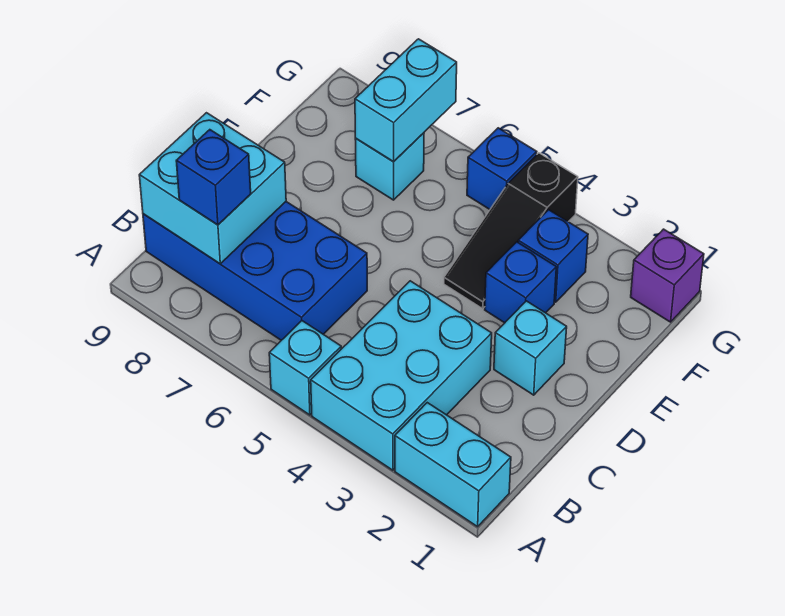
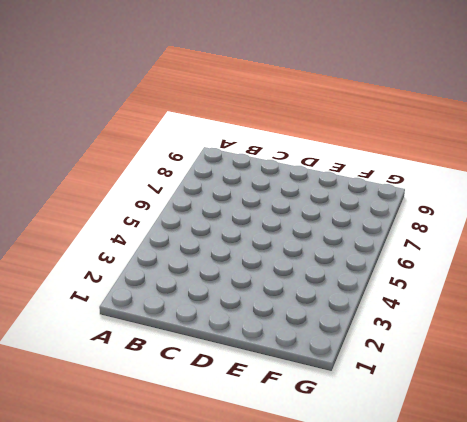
none -> cyan 1x2 brick [395,403,511,527]
none -> cyan 2x3 brick [311,281,492,470]
none -> cyan 1x1 brick [269,321,341,415]

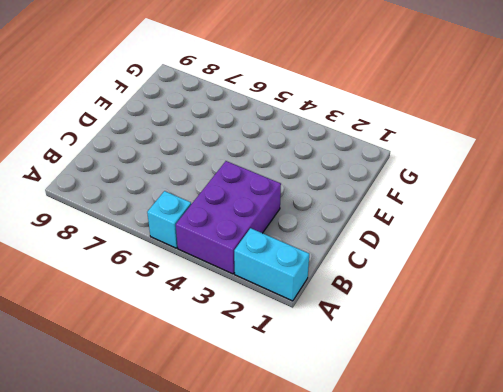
purple 2x3 brick [176,161,281,274] -> cyan 2x3 brick [311,281,492,470]
none -> blue 2x4 brick [143,202,367,340]
none -> cyan 1x1 brick [494,301,567,395]
none -> blue 1x1 brick [485,242,556,323]

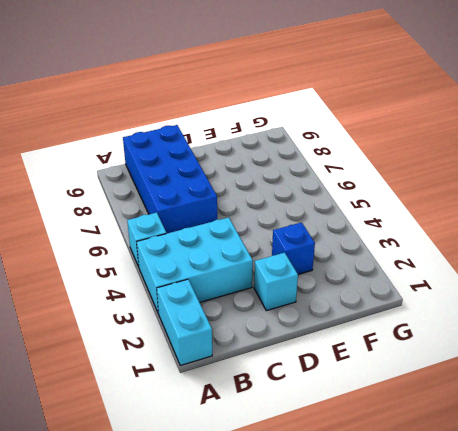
none -> black 1x3 slope [444,153,578,309]
none -> blue 1x1 brick [518,210,588,302]
none -> cyan 1x1 brick [355,133,424,200]

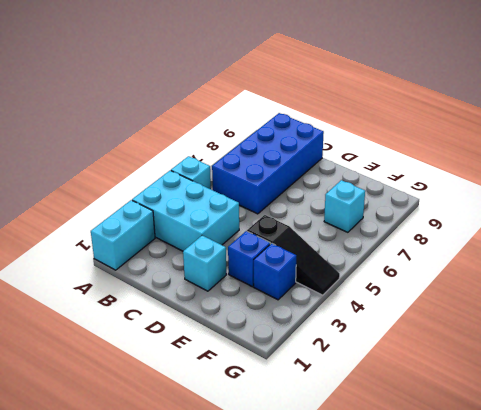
black 1x3 slope [247,215,340,295] -> black 1x3 slope turned to [444,153,578,309]
none -> purple 1x1 brick [631,229,704,322]
none -> blue 1x1 brick [467,128,537,209]
none -> cyan 2x2 brick [139,113,286,264]

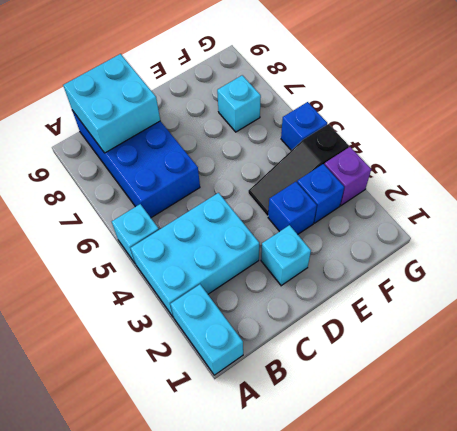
purple 1x1 brick [324,147,371,205] -> purple 1x1 brick moved to [631,229,704,322]
none -> cyan 1x2 brick [355,39,457,162]
none -> blue 1x1 brick [176,130,251,225]

